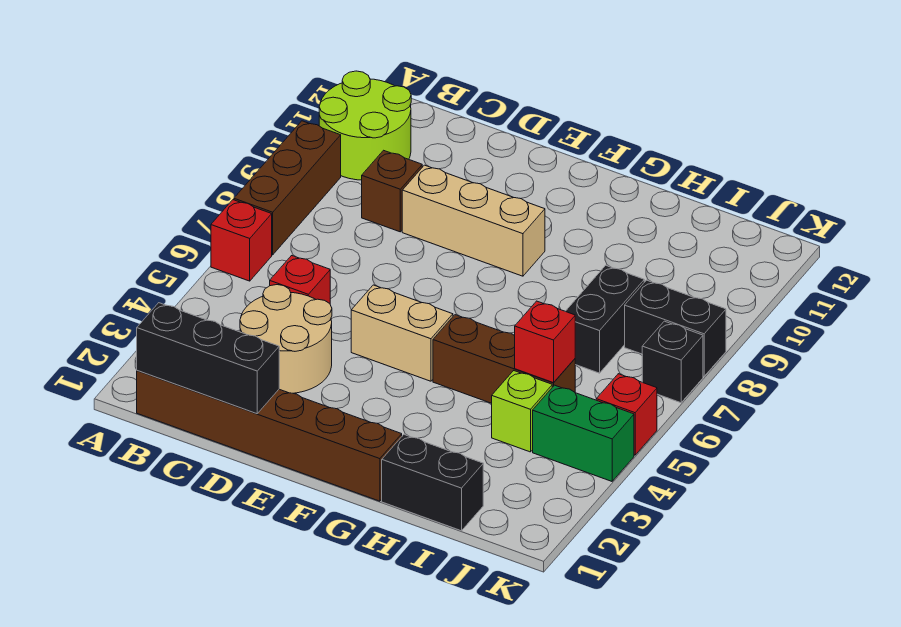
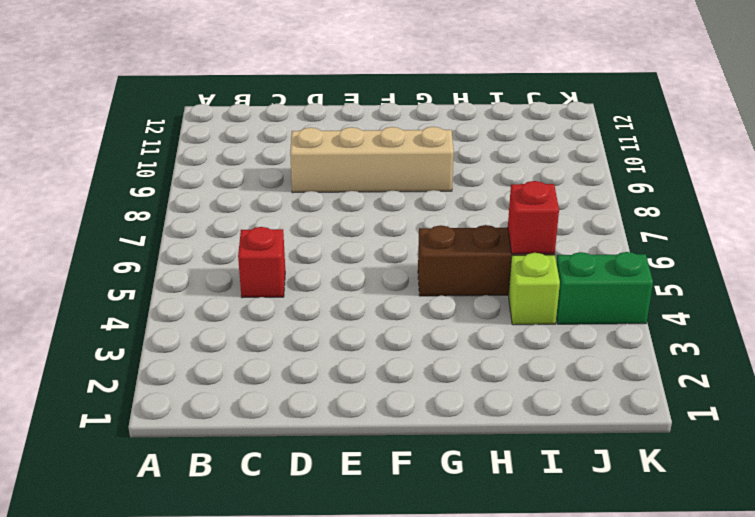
tan 1x4 brick [290,127,454,193] -> tan 1x3 brick [402,165,545,276]
none -> red 1x1 brick [211,200,272,281]
none -> brown 1x3 brick [234,121,341,255]
none -> lime 2x2 round brick [319,71,411,180]

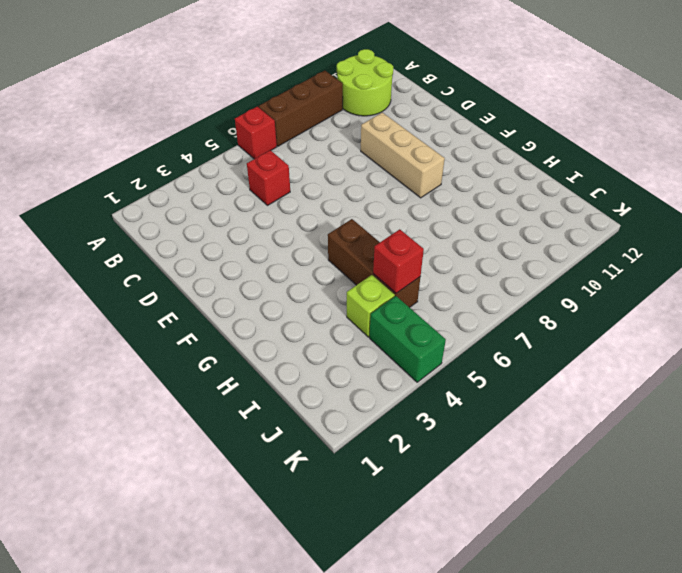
none -> brown 1x6 brick [137,371,402,501]
none -> tan 2x2 round brick [240,285,332,393]
none -> brown 1x1 brick [362,150,422,232]

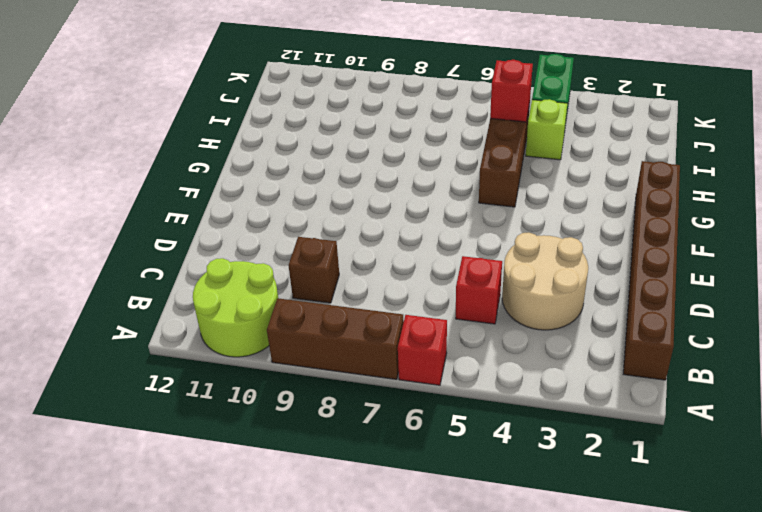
none -> tan 1x3 brick [402,165,545,276]
none -> tan 1x2 brick [351,285,453,381]
none -> black 1x2 brick [382,435,483,531]

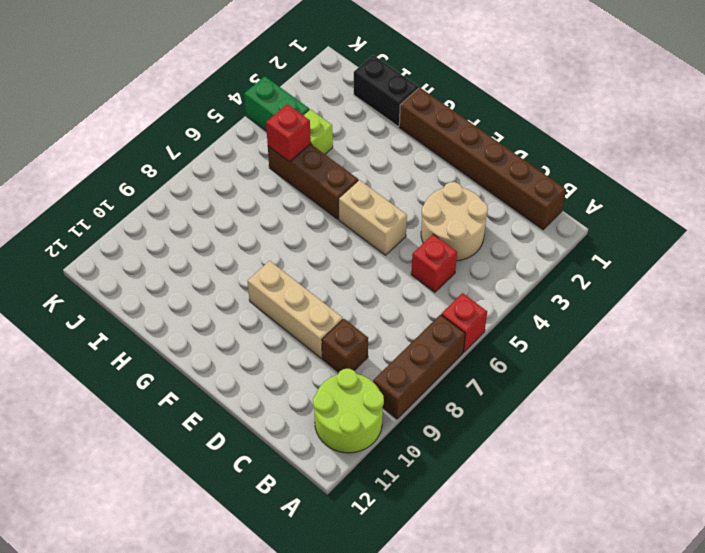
none -> black 1x2 brick [565,265,644,373]
none -> black 1x2 brick [625,280,726,376]
none -> red 1x1 brick [596,374,657,455]

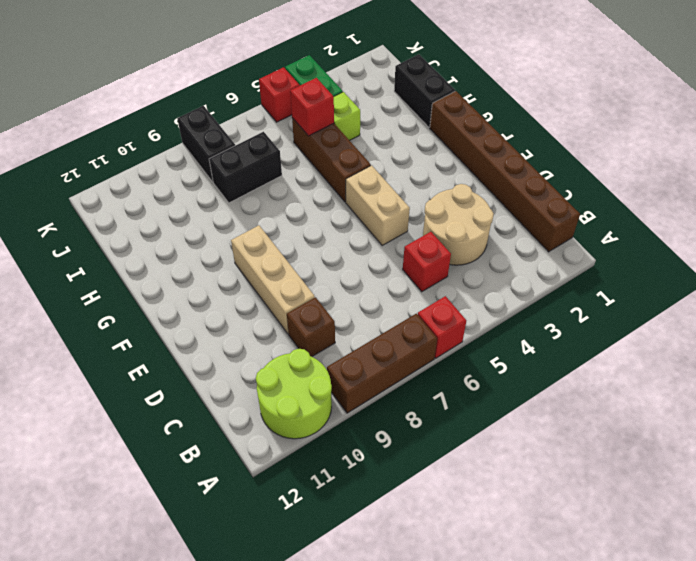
none -> black 1x1 brick [642,321,703,403]
none -> black 1x3 brick [137,303,279,414]

